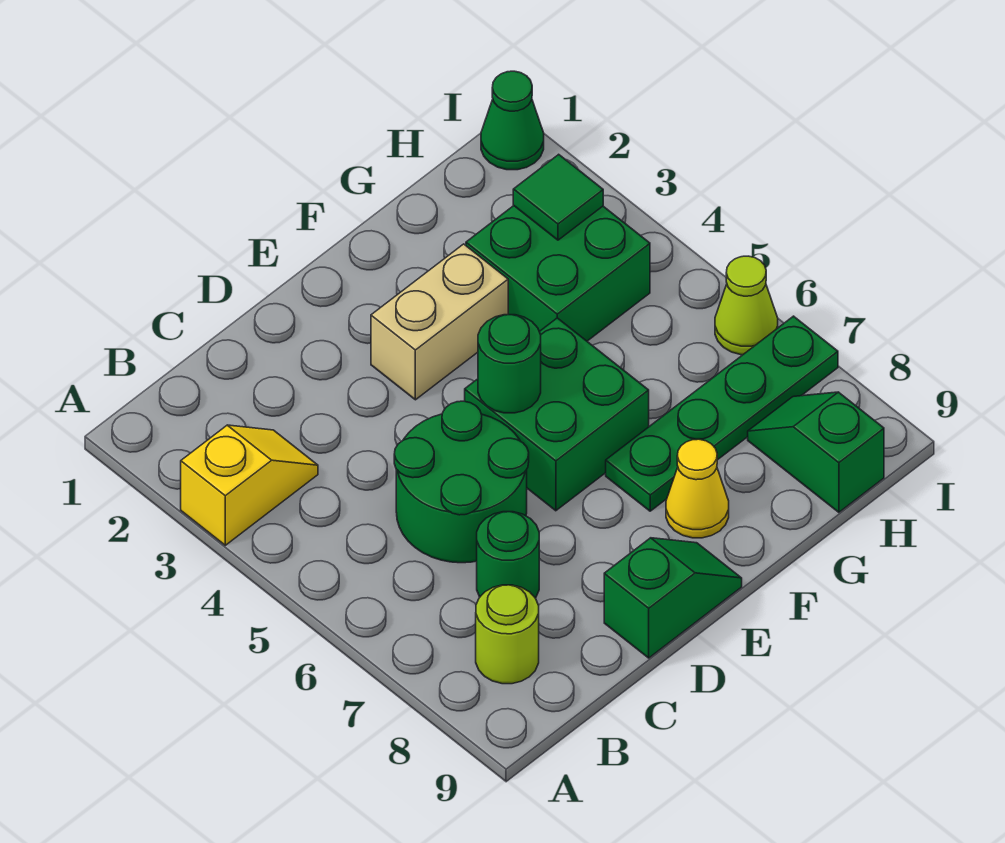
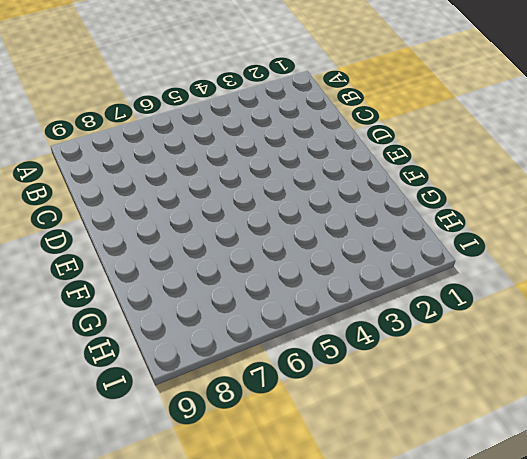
none -> yellow 1x2 slope [181,425,318,545]
none -> lime 1x1 round brick [476,585,539,684]
none -> green 2x2 round brick [394,401,529,563]

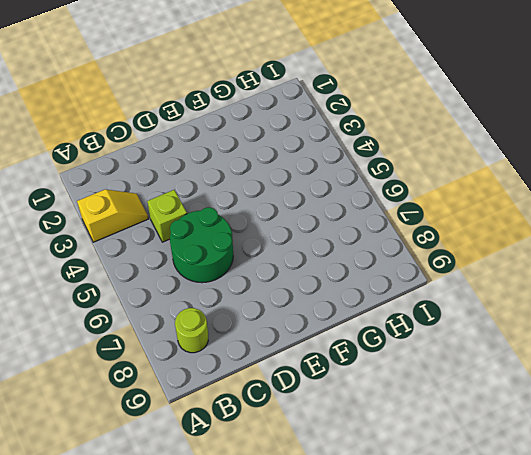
lime 1x1 brick [147,190,187,242] -> none
none -> green 1x1 round brick [477,512,539,598]
none -> green 1x2 slope [604,538,742,658]
none -> tan 1x2 brick [371,244,508,400]

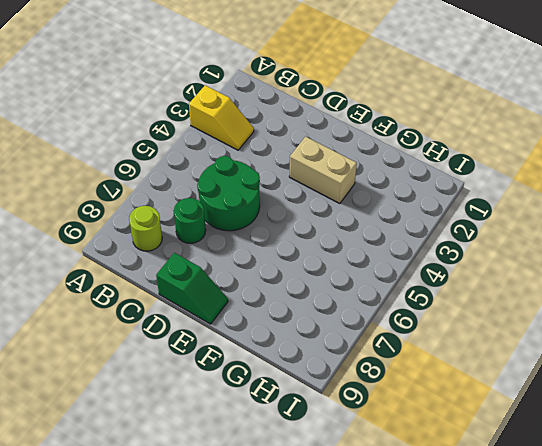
none -> green 2x2 brick [465,318,649,511]
none -> green 1x4 plate [606,316,838,511]
none -> yellow 1x1 cone [666,439,729,538]

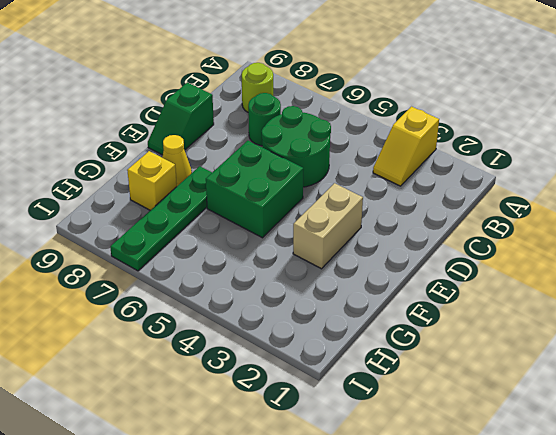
yellow 1x1 brick [127,151,177,210] -> none
none -> green 2x2 brick [466,206,650,341]
none -> green 1x2 slope [748,392,884,512]
none -> green 1x1 cone [481,71,544,170]

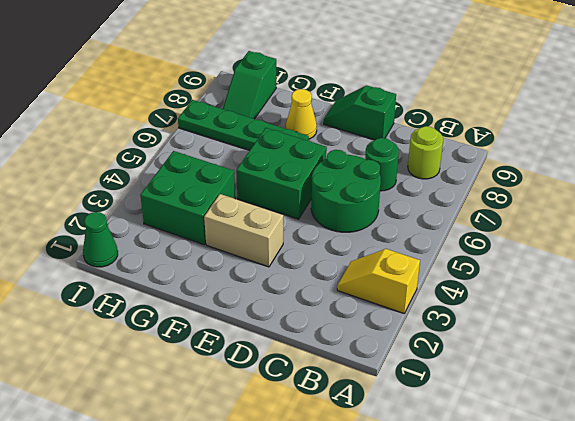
none -> lime 1x1 cone [715,256,778,355]
none -> green 1x1 round brick [478,315,541,413]
none -> green 1x1 tile [513,154,603,240]

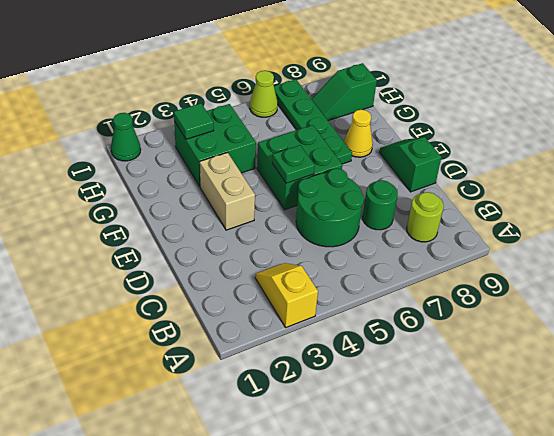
green 1x1 plate [272,145,315,183] -> green 1x1 round brick [478,315,541,413]

